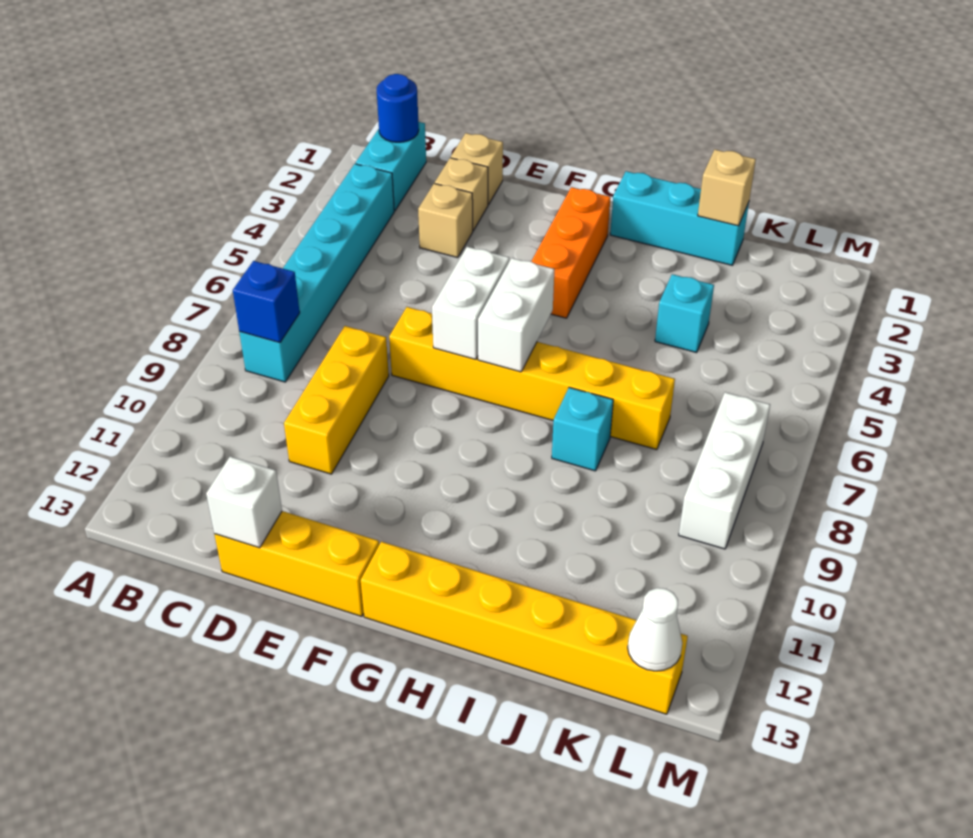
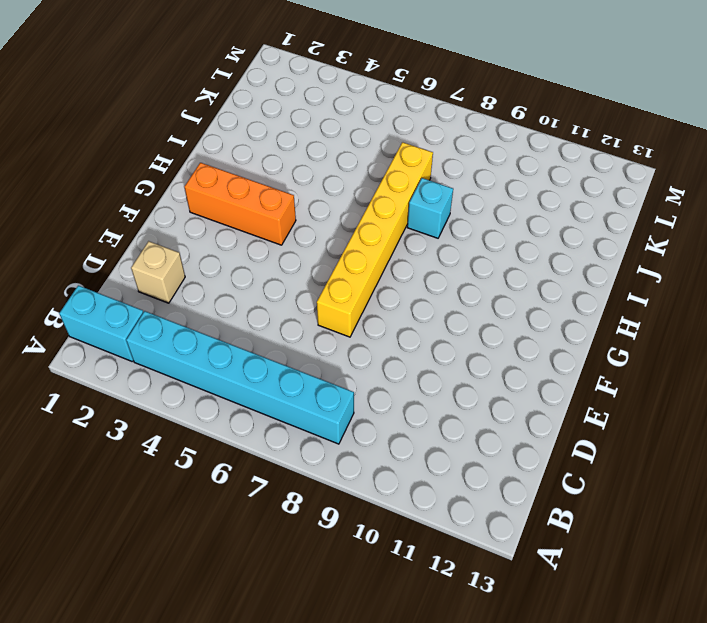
none -> tan 1x1 brick [451,133,503,205]
none -> tan 1x1 brick [418,183,473,258]
none -> yellow 1x3 brick [284,326,389,474]

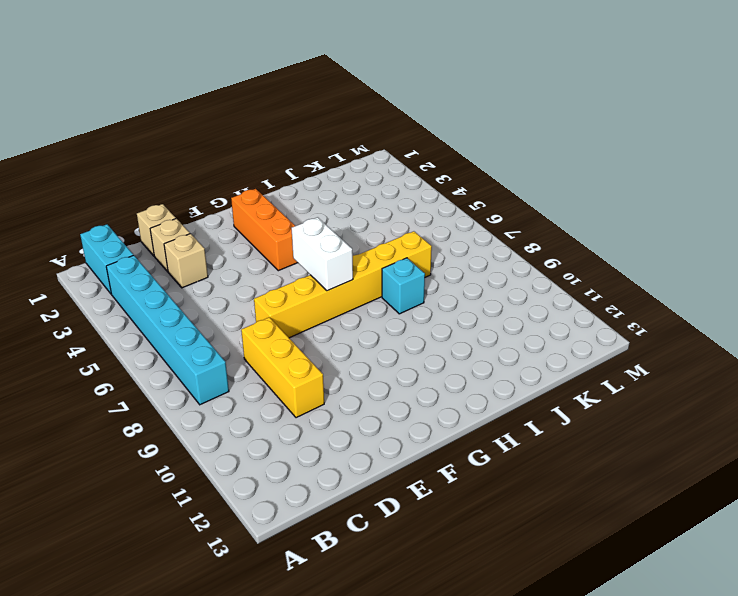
none -> yellow 1x3 brick [214,511,379,617]
none -> yellow 1x6 brick [361,542,688,714]
none -> cyan 1x3 brick [610,171,749,265]

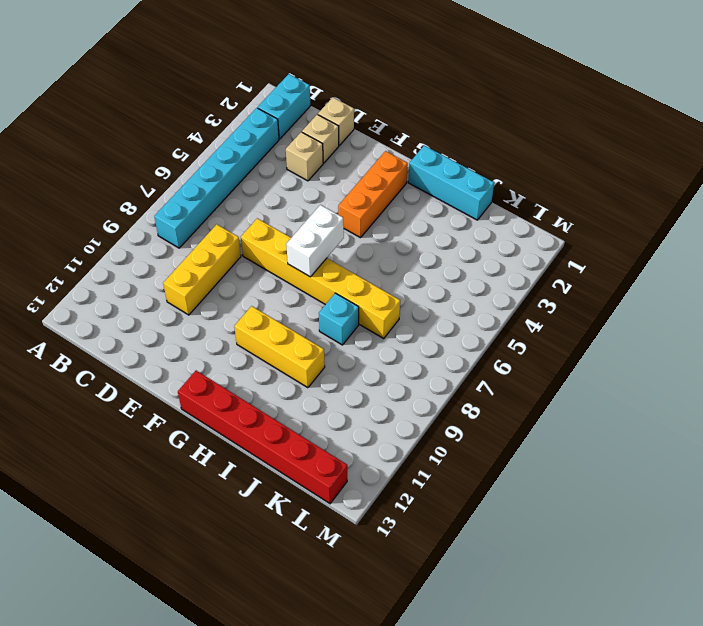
yellow 1x3 brick [234,306,325,388] -> yellow 1x3 brick moved to [214,511,379,617]
red 1x6 brick [178,371,347,503] -> yellow 1x6 brick [361,542,688,714]
none -> cyan 1x1 brick [655,274,714,353]
none -> white 1x3 brick [679,392,770,549]
none -> blue 1x1 round brick [377,74,419,142]

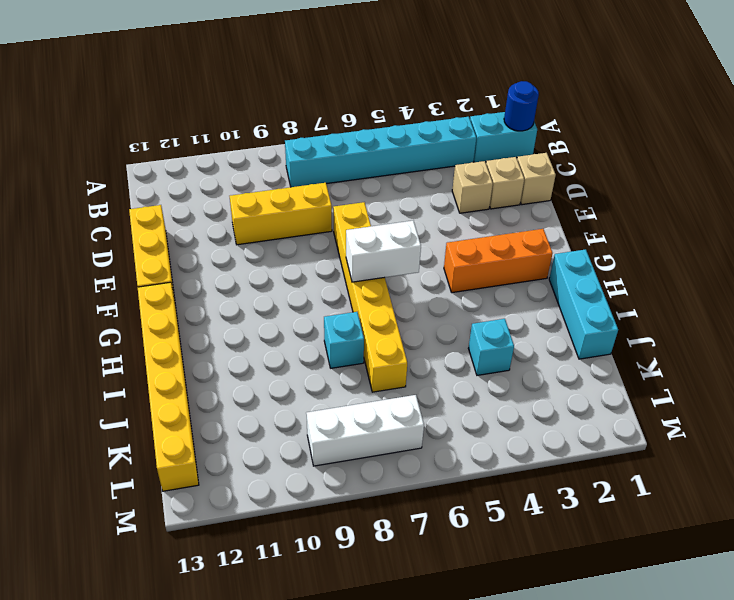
none -> blue 1x1 brick [233,261,300,343]
none -> white 1x1 brick [206,456,282,548]
none -> white 1x2 brick [432,247,509,359]

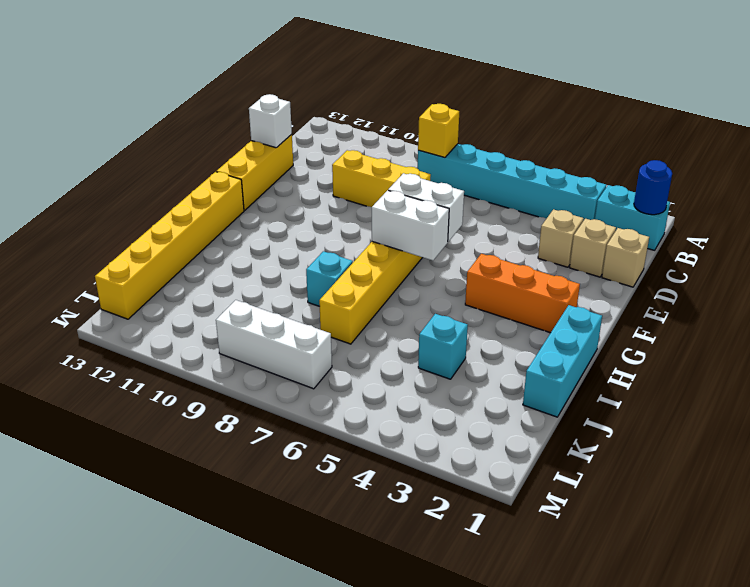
yellow 1x1 brick [418,104,459,158] -> blue 1x1 brick [233,261,300,343]
none -> tan 1x1 brick [698,150,756,226]
none -> white 1x1 cone [628,588,682,671]

